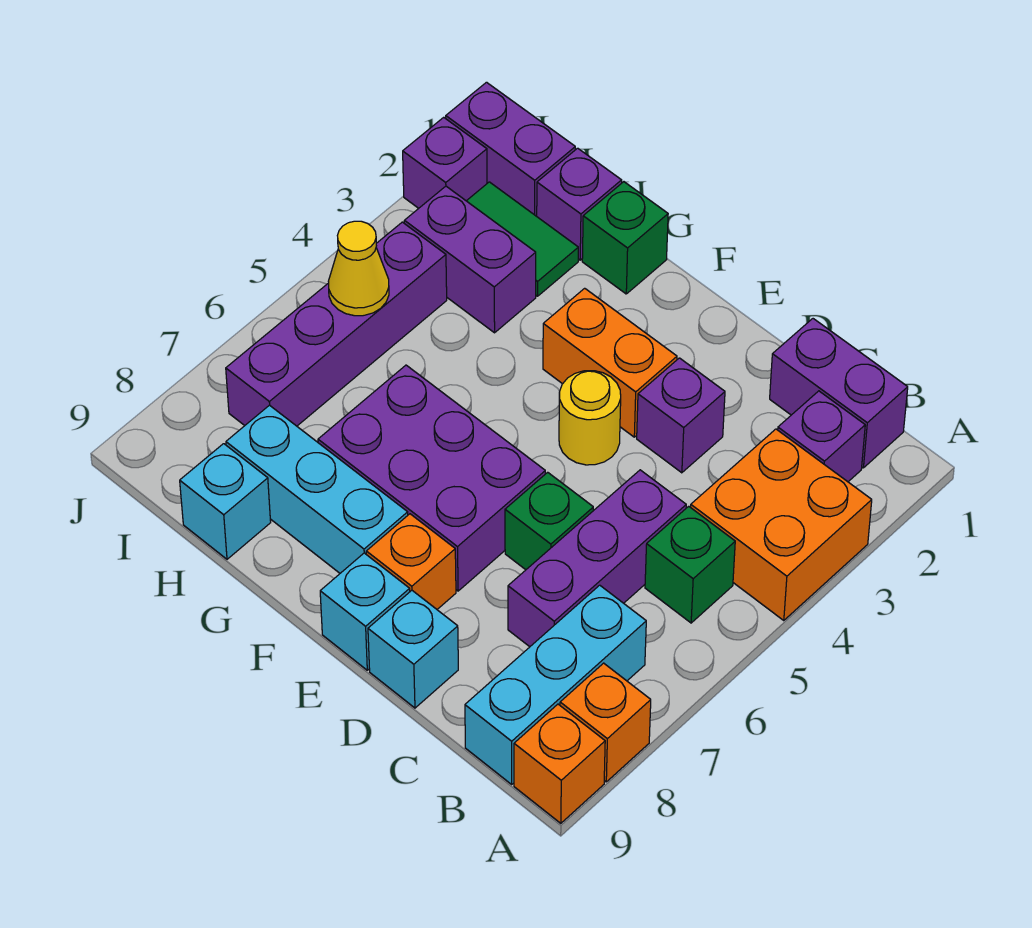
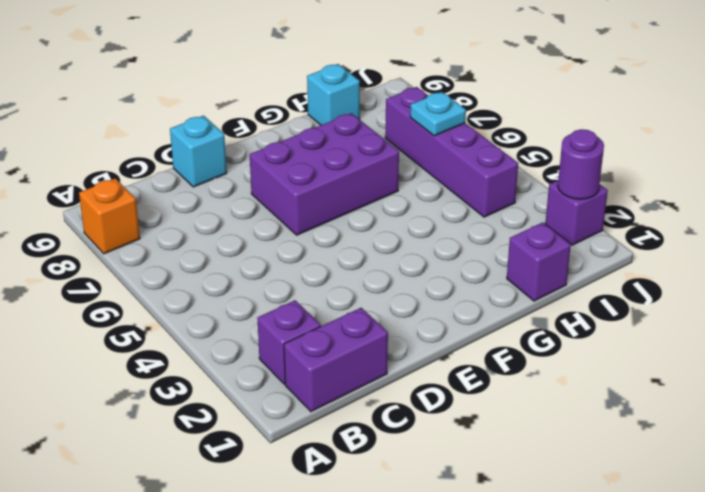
cyan 1x1 plate [410,92,466,136] -> none
purple 1x1 round brick [558,129,604,199] -> none
none -> orange 2x2 brick [691,429,872,621]
none -> orange 1x1 brick [514,704,605,823]
none -> green 1x1 brick [645,506,735,623]

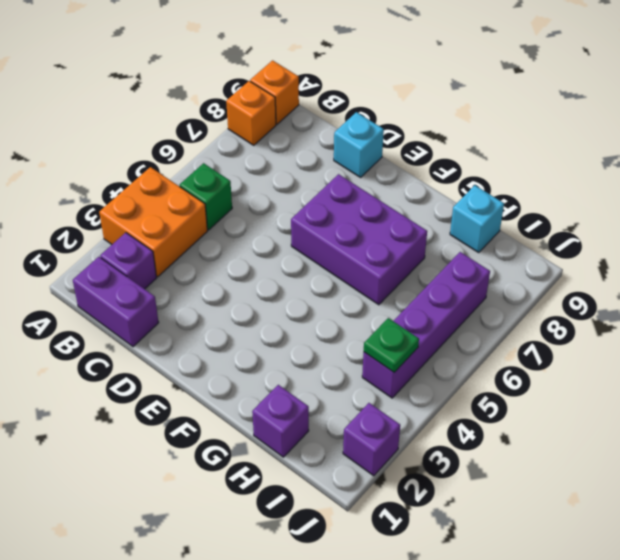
green 1x1 plate [364,318,419,372] -> none
none -> cyan 1x3 brick [465,585,646,784]
none -> purple 1x3 brick [508,470,686,647]
none -> purple 1x1 brick [637,358,725,473]

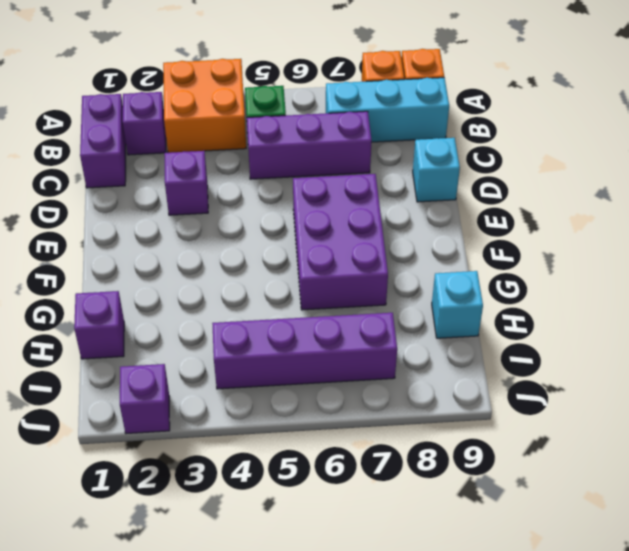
none -> green 1x1 brick [505,472,593,570]
none -> orange 1x2 brick [543,288,677,437]
none -> yellow 1x1 round brick [559,371,621,465]

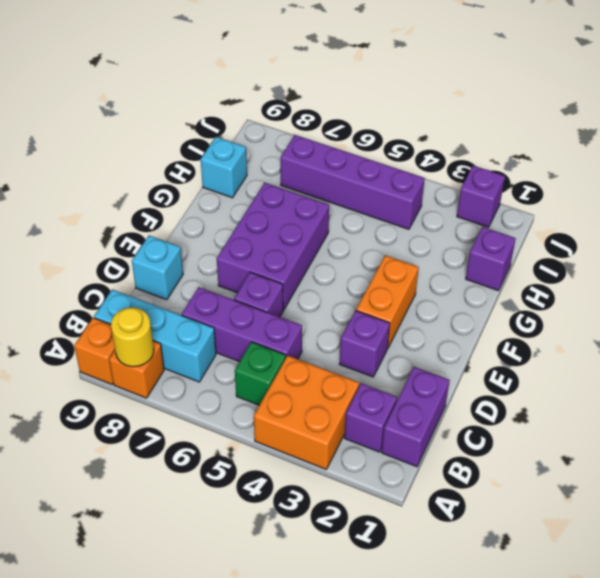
yellow 1x1 round brick [111,307,154,367] -> yellow 1x1 round brick moved to [559,371,621,465]
purple 1x1 brick [234,272,283,317] -> green 1x1 brick [505,472,593,570]
none -> orange 1x1 brick [366,514,456,609]
none -> cyan 1x1 brick [320,553,410,670]
none -> cyan 1x3 brick [226,405,408,573]

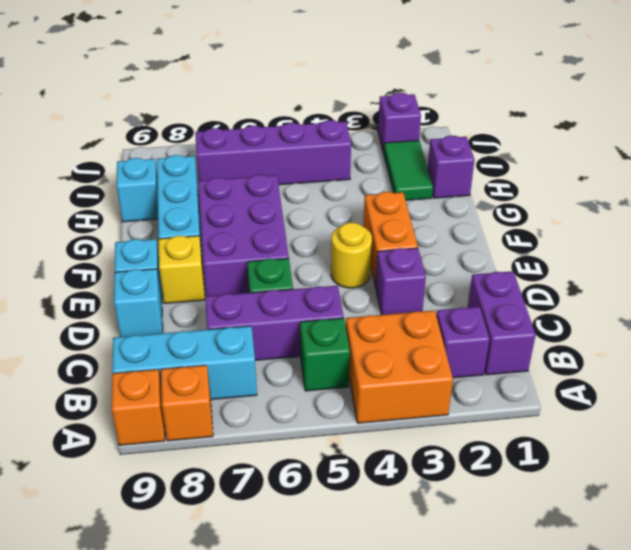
yellow 1x1 brick [159,236,205,304] -> orange 1x1 brick [366,514,456,609]
none -> green 1x1 brick [582,182,668,294]
none -> purple 1x2 brick [404,186,536,333]
none -> purple 1x2 brick [446,82,575,216]

